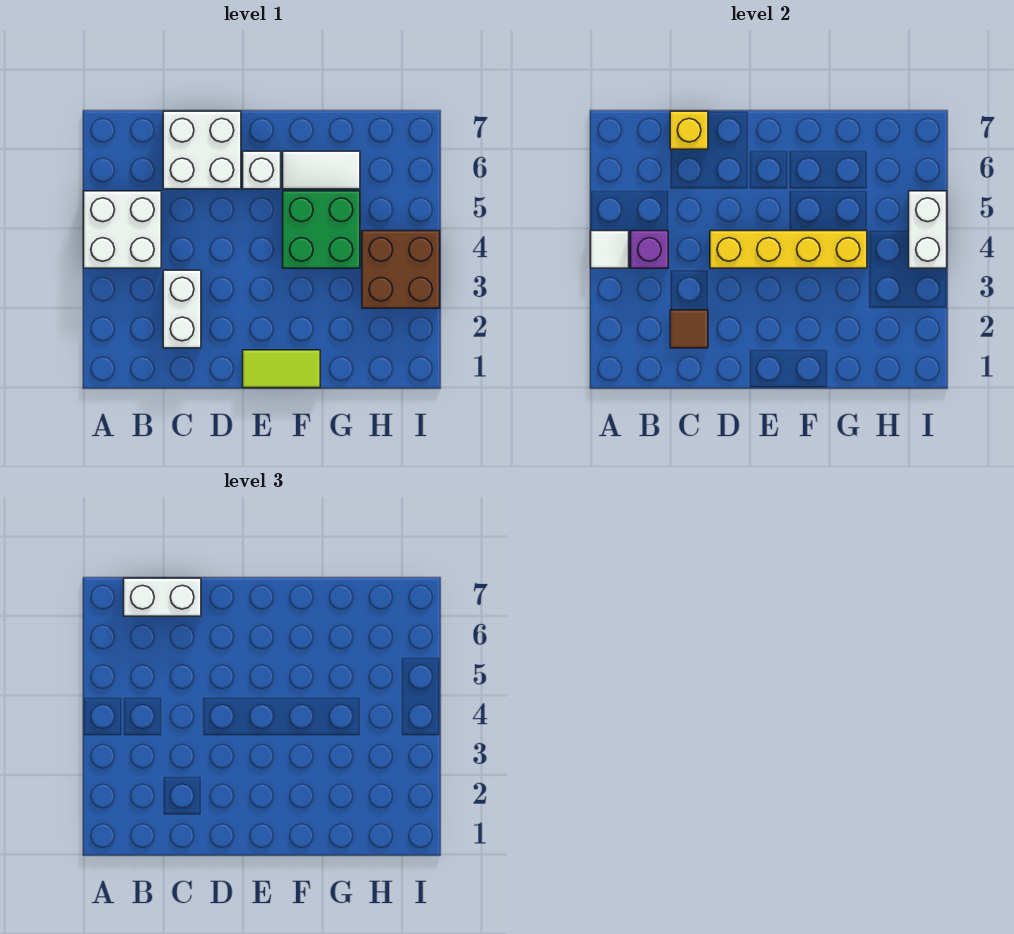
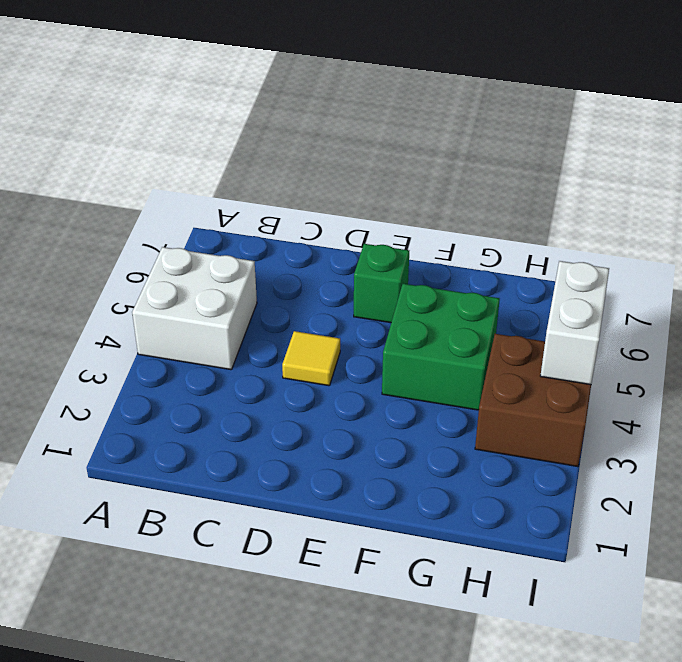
yellow 1x1 tile [282,331,340,386] -> none
green 1x1 brick [354,244,409,323] -> white 1x1 brick [243,151,281,189]
none -> white 1x2 brick [163,270,201,348]
none -> white 2x2 brick [163,111,241,189]
none -> lime 1x2 tile [243,350,320,388]

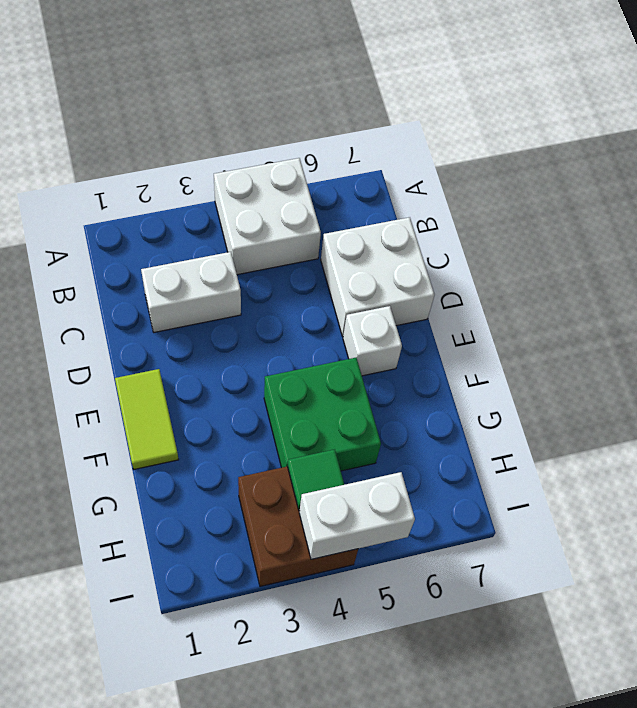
green 1x1 tile [288,449,344,511] -> none
none -> white 1x2 tile [283,151,360,189]
none -> white 1x1 tile [591,231,629,268]
none -> purple 1x1 brick [631,231,668,268]

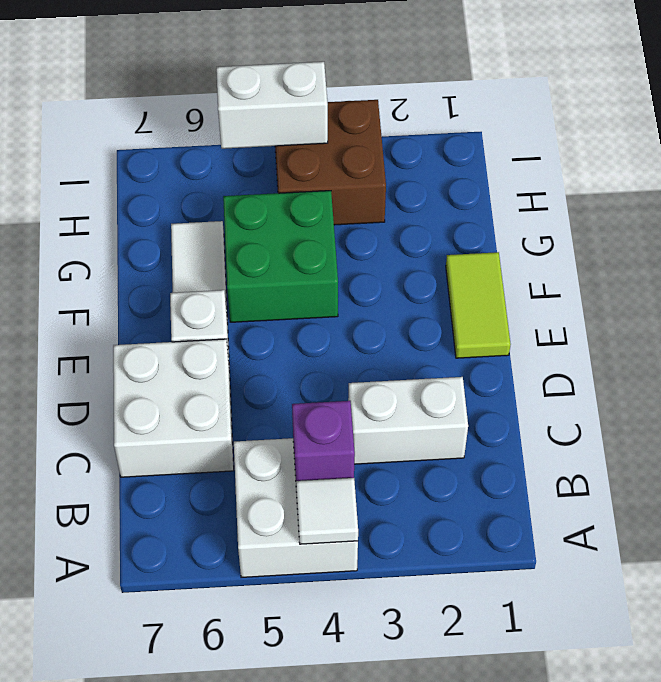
none -> brown 1x1 tile [670,310,708,348]
none -> yellow 1x1 brick [670,111,708,149]
none -> yellow 1x4 brick [710,231,867,268]

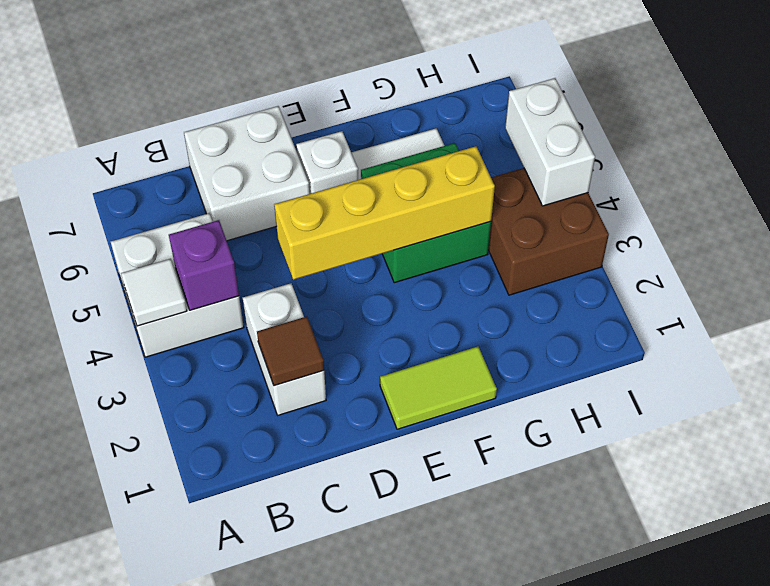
none -> yellow 1x1 brick [670,111,708,149]
none -> white 1x2 brick [124,578,201,616]

